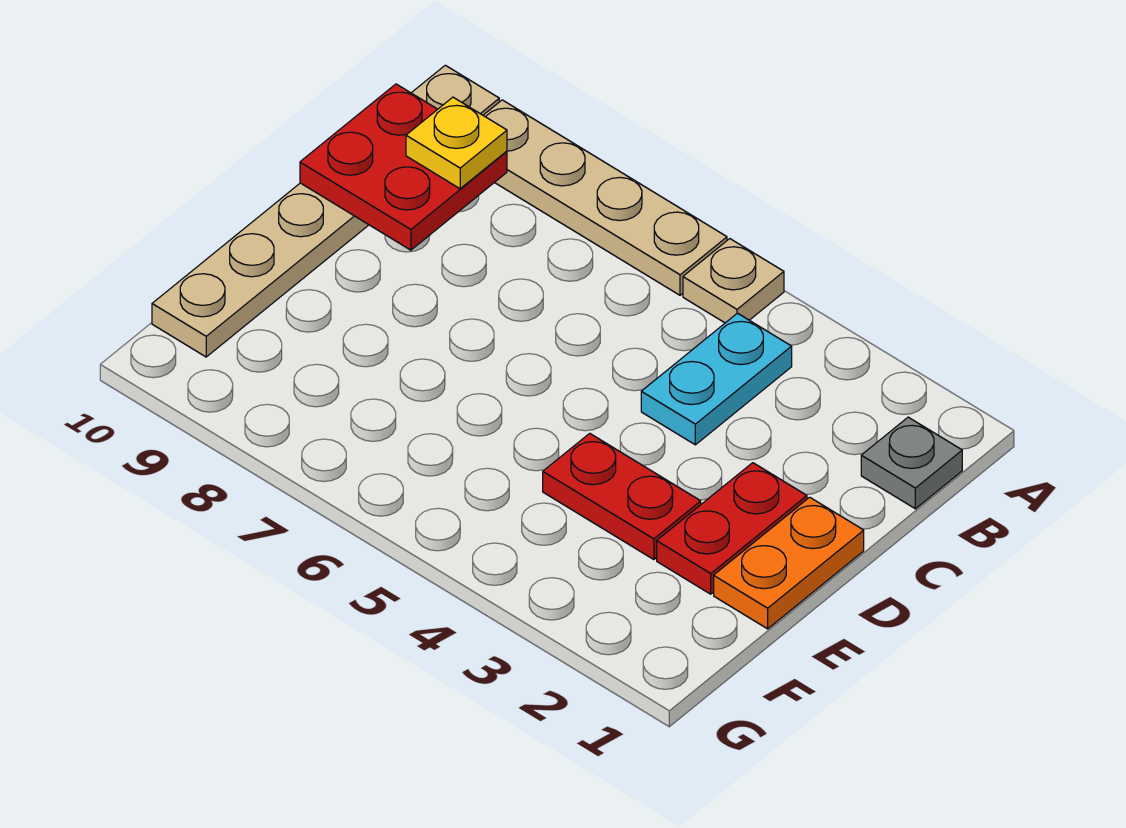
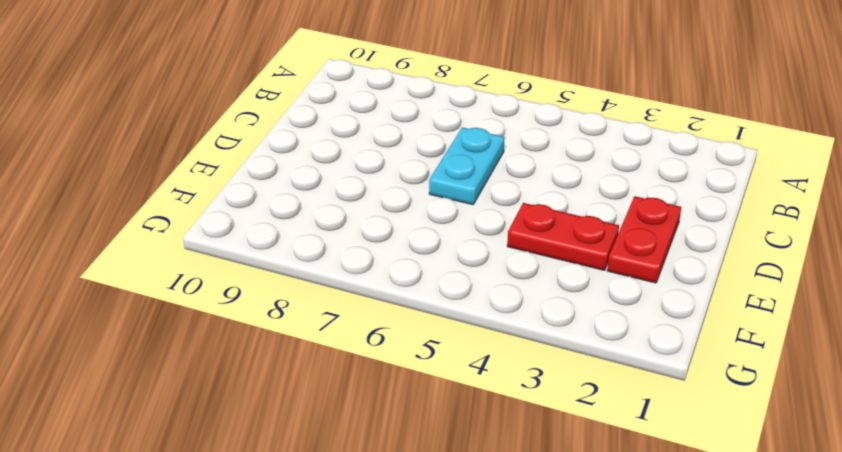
cyan 1x2 plate [429,127,505,205] -> cyan 1x2 plate moved to [641,313,792,445]
none -> tan 1x1 plate [683,239,784,323]
none -> tan 1x4 plate [483,100,727,295]

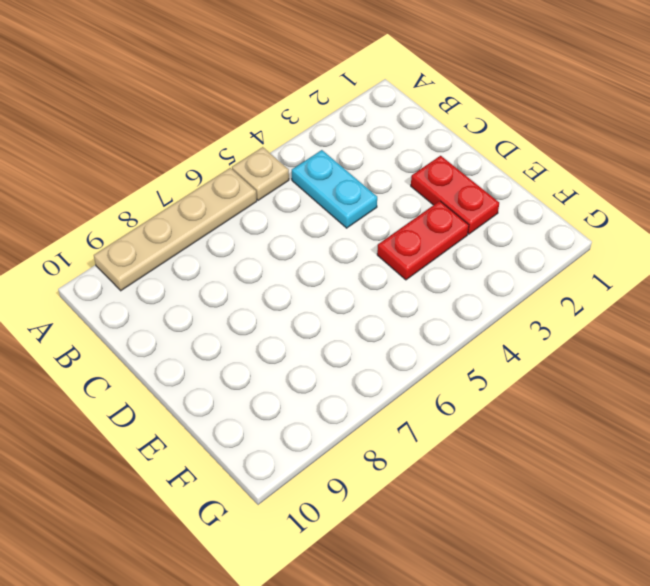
none -> tan 1x6 plate [152,65,499,357]
none -> grey 1x1 plate [861,417,962,509]

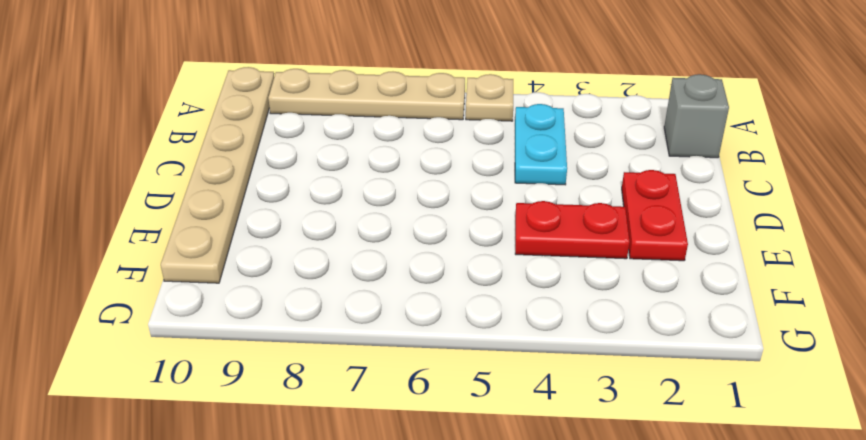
grey 1x1 brick [664,74,729,158] -> grey 1x1 plate [861,417,962,509]
none -> orange 1x2 plate [714,497,864,629]
none -> red 2x2 plate [300,84,507,250]

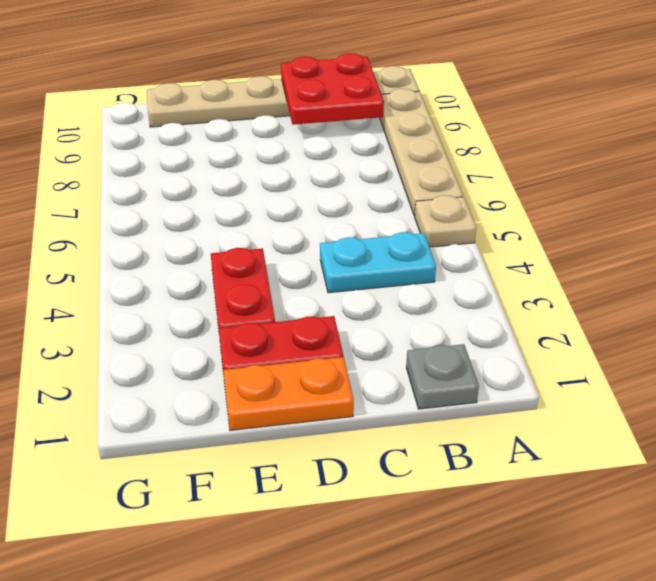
none -> yellow 1x1 plate [406,97,507,189]

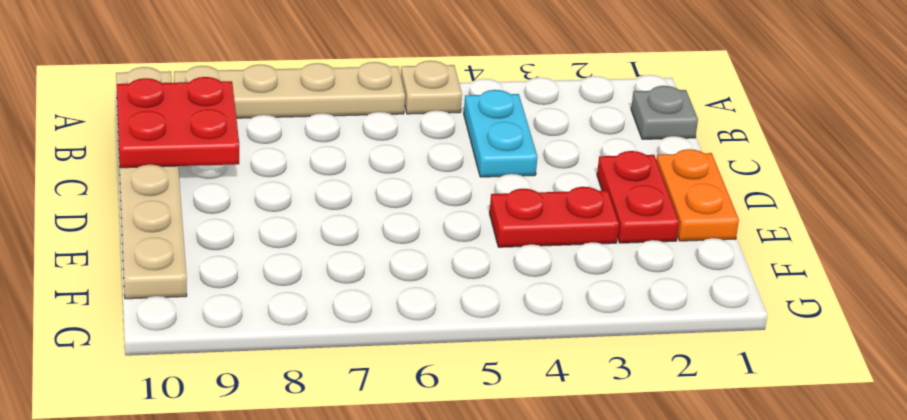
none -> yellow 1x1 plate [406,97,507,189]

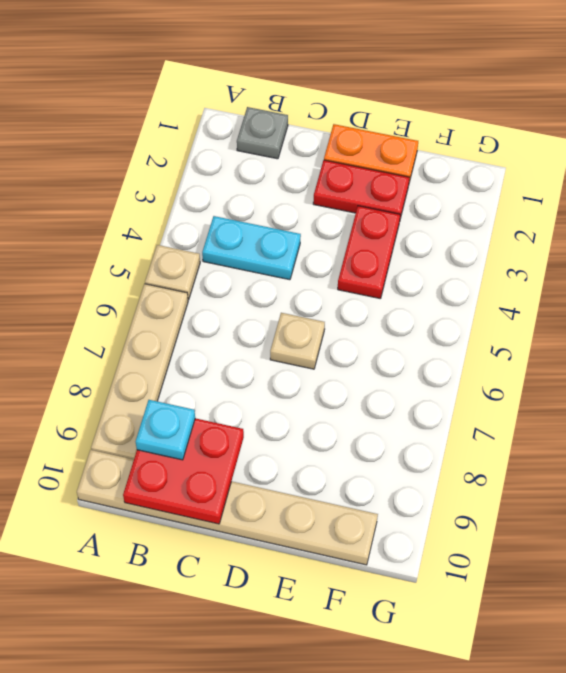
cyan 1x1 plate [136,400,195,460] -> yellow 1x1 plate [406,97,507,189]
tan 1x1 plate [270,313,325,369] -> none

